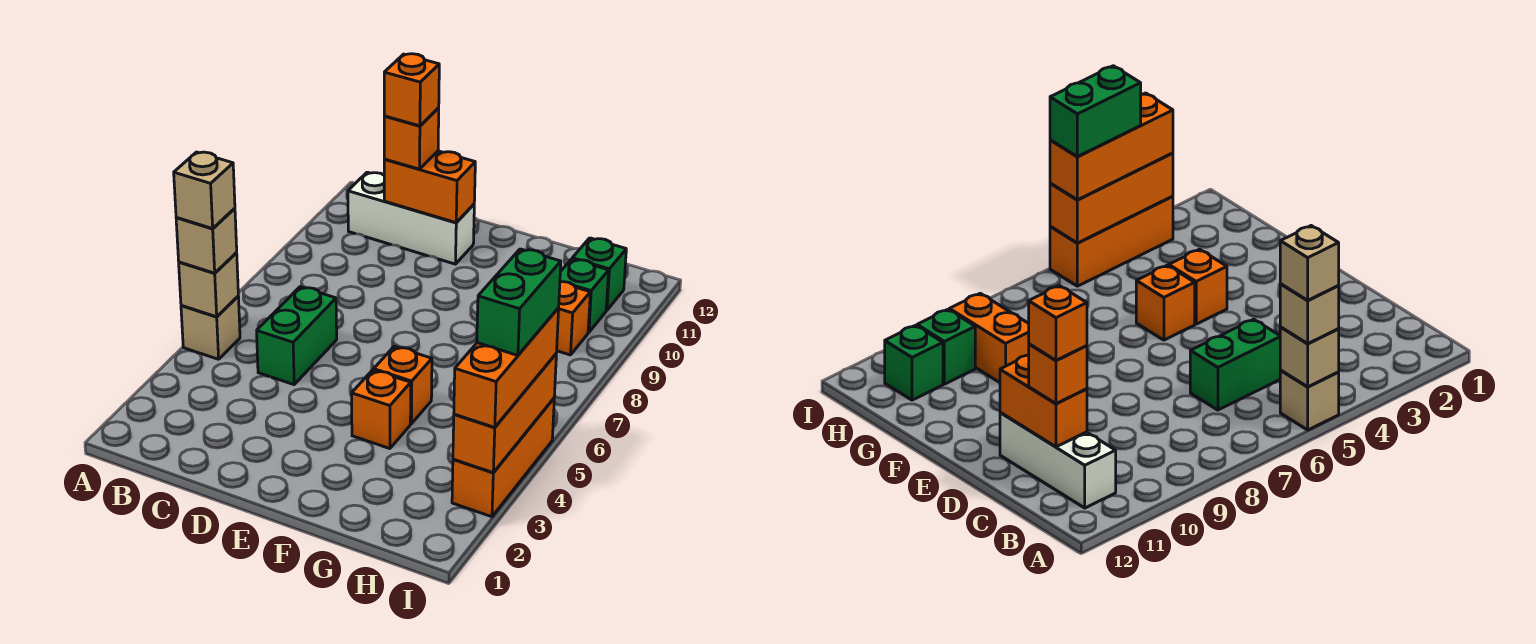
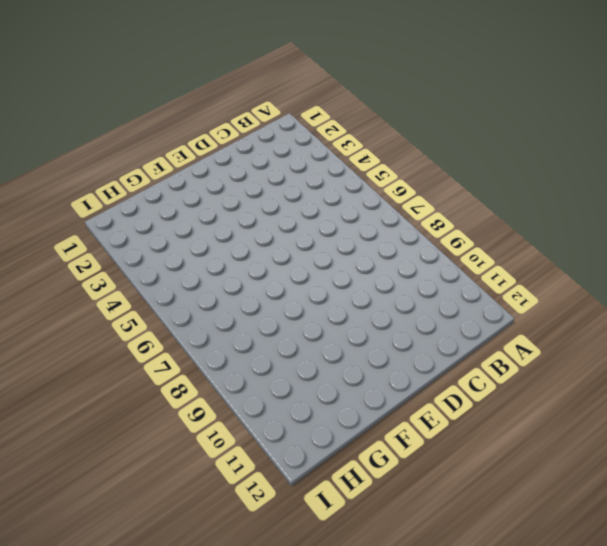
none -> tan 1x1 brick [181,297,240,359]
none -> white 1x3 brick [348,172,474,264]
none -> green 1x2 brick [257,287,337,385]

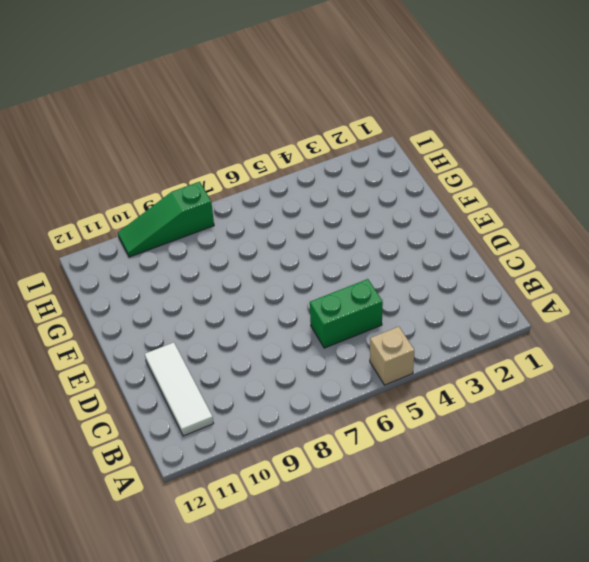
white 1x3 tile [145,342,213,436] -> white 1x3 brick [348,172,474,264]
green 1x3 slope [118,182,214,257] -> none
none -> orange 1x1 brick [352,370,411,449]
none -> orange 1x1 brick [374,346,432,424]
none -> orange 1x2 brick [557,282,590,355]

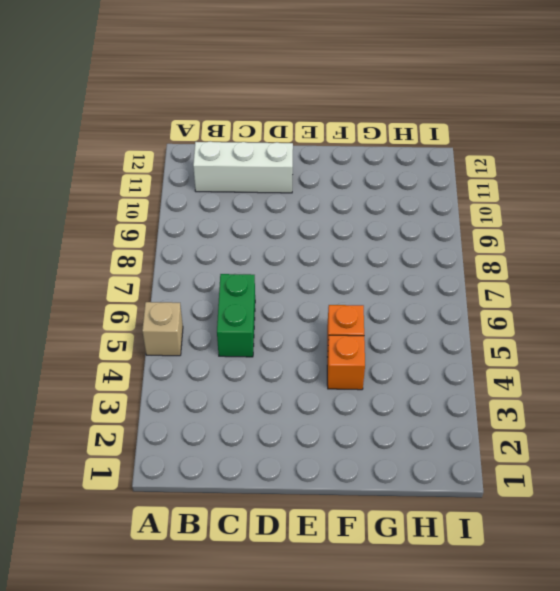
none -> orange 1x2 brick [557,282,590,355]
none -> green 1x1 brick [560,259,609,332]
none -> green 1x1 brick [572,238,626,310]

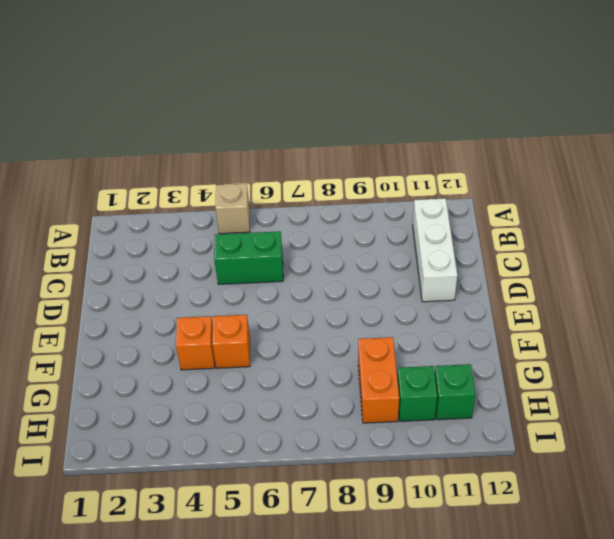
none -> orange 1x3 brick [452,399,554,517]
none -> tan 1x1 brick [179,253,238,317]
none -> orange 1x2 brick [384,151,475,223]

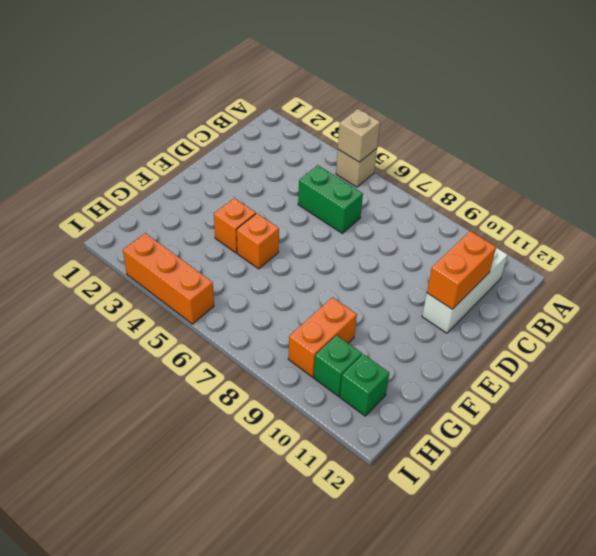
none -> orange 1x3 brick [453,354,556,473]
none -> tan 1x1 brick [176,208,237,273]
none -> orange 1x1 brick [384,108,439,169]

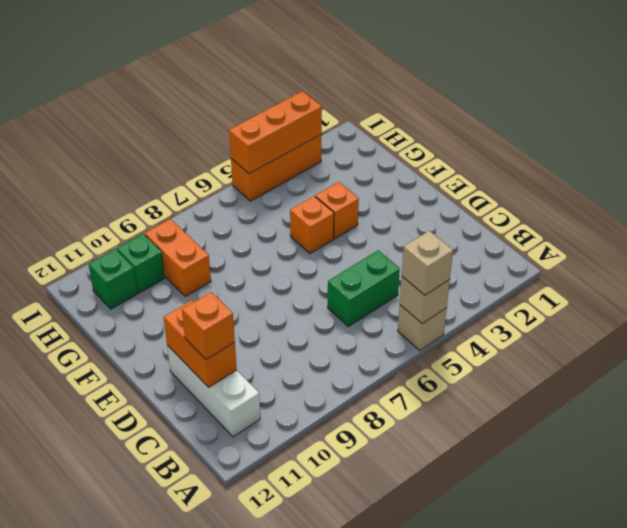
none -> orange 1x3 brick [454,308,559,427]
none -> tan 1x1 brick [174,152,235,229]
none -> orange 1x1 brick [384,54,439,126]

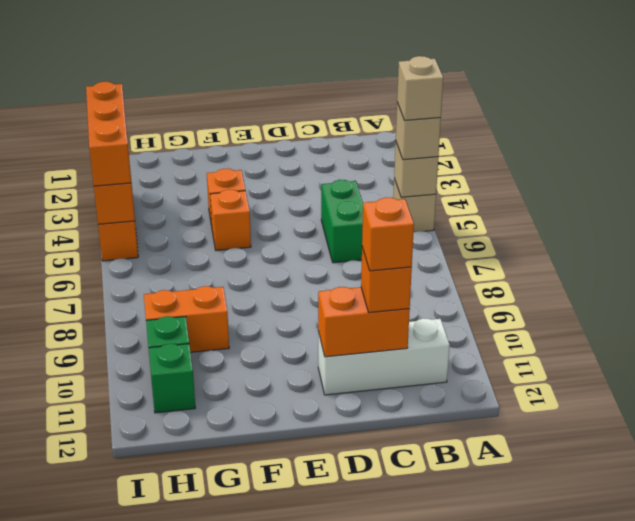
none -> green 1x2 brick [477,249,561,355]

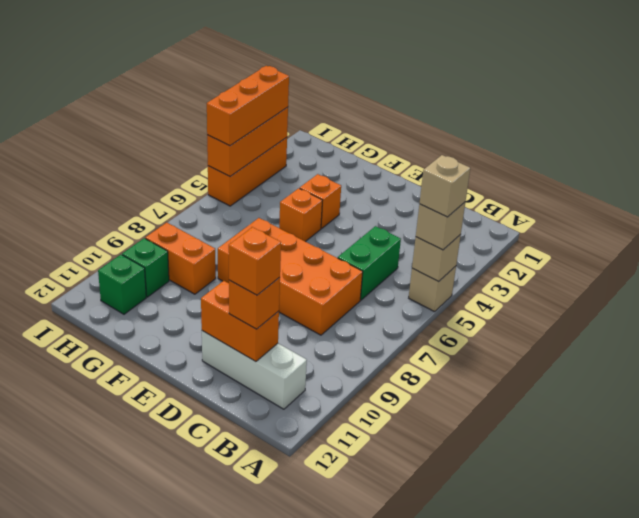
orange 2x4 brick [218,218,363,335] -> none
none -> green 1x2 brick [477,249,561,355]

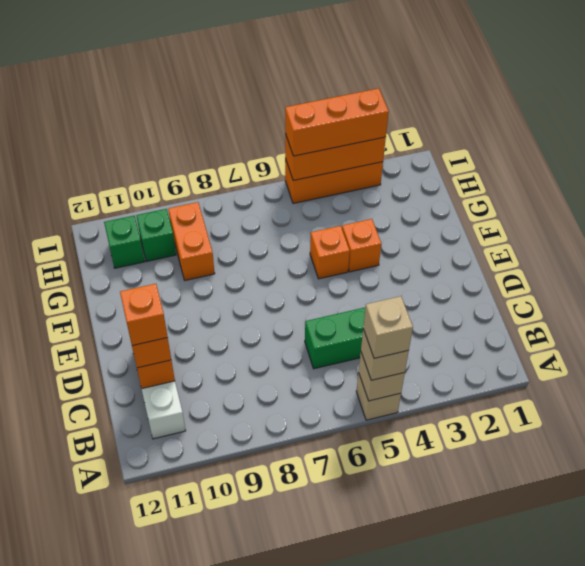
none -> green 1x2 brick [477,249,561,355]

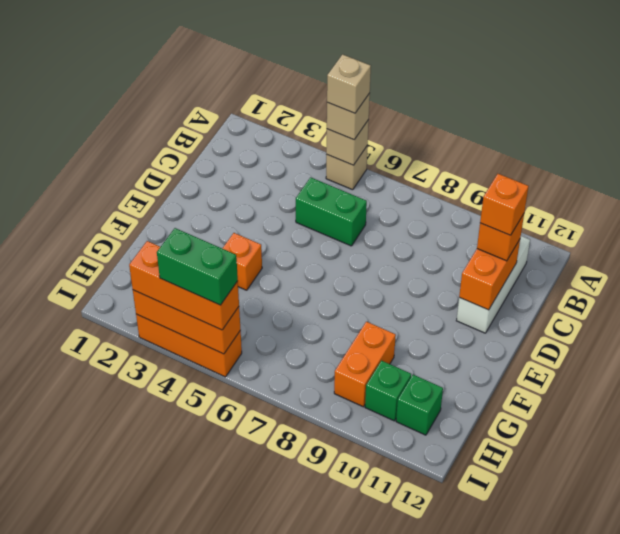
none -> orange 1x1 brick [374,346,432,424]

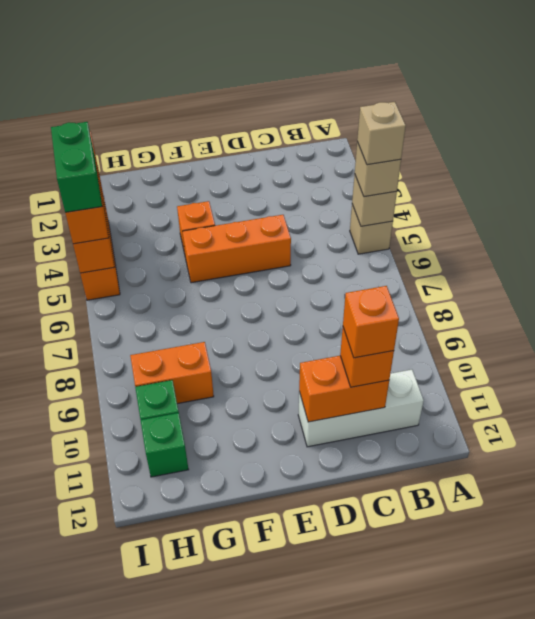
orange 1x3 brick [182,215,291,283] -> orange 1x1 brick [374,346,432,424]
none -> green 1x2 brick [257,287,337,385]

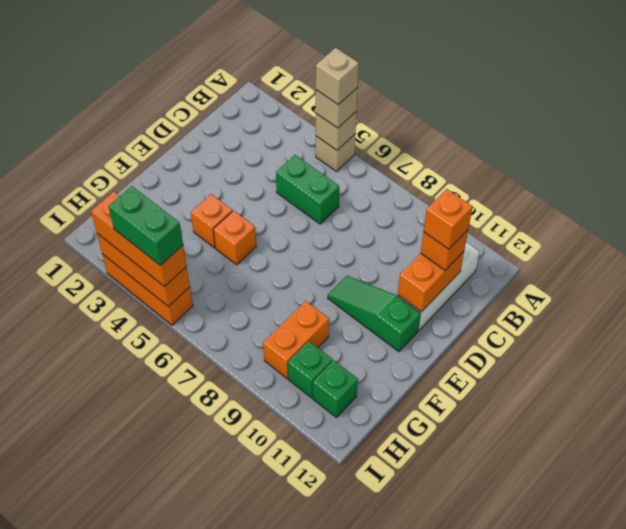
green 1x3 slope [328,276,421,352] -> none

